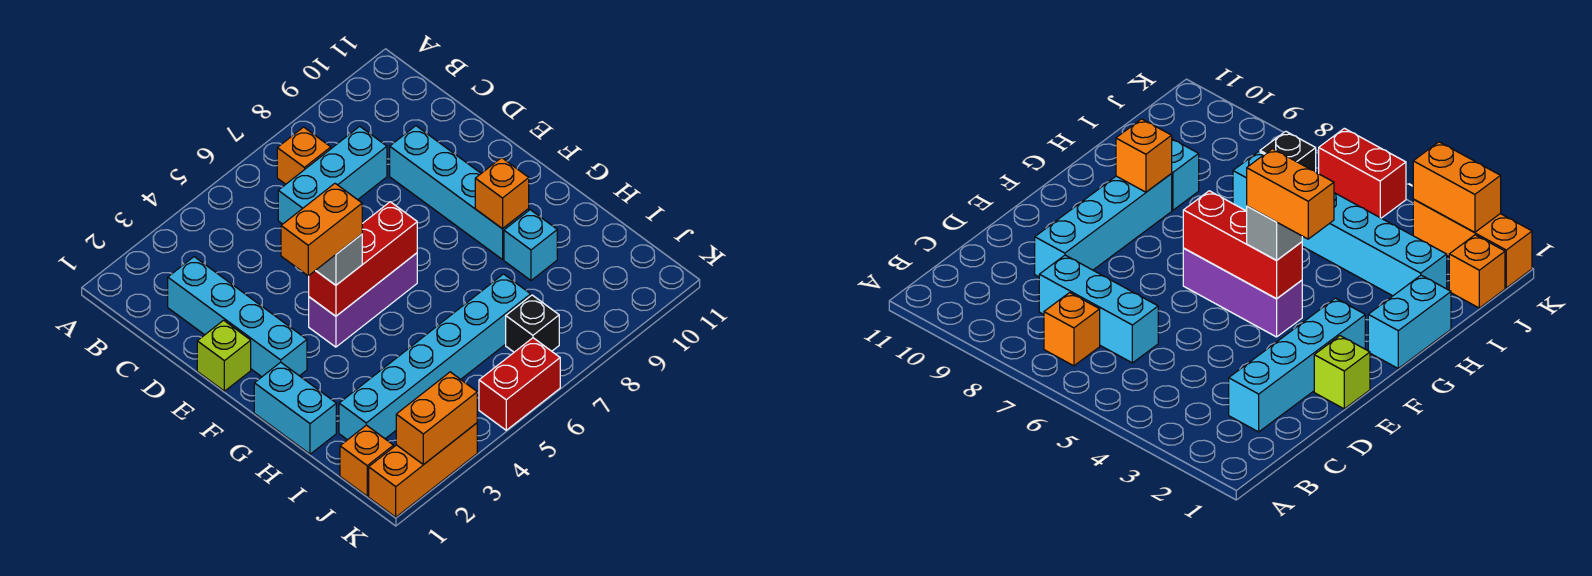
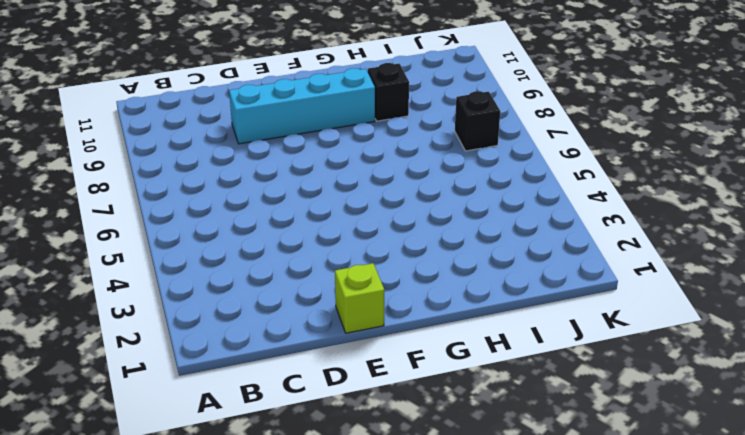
black 1x1 brick [367,63,409,121] -> cyan 1x1 brick [504,210,557,280]
none -> orange 1x1 brick [277,127,331,184]
none -> cyan 1x4 brick [168,257,307,377]
none -> cyan 1x3 brick [278,126,387,224]

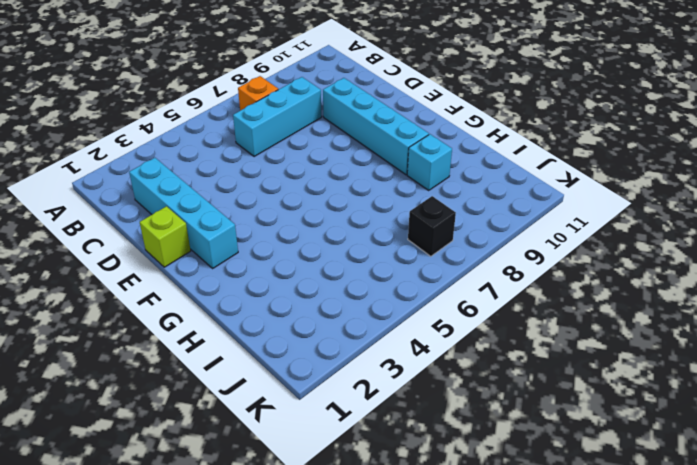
none -> purple 1x3 brick [309,253,417,347]
none -> cyan 1x2 brick [254,362,336,454]
none -> cyan 1x6 brick [339,274,531,440]

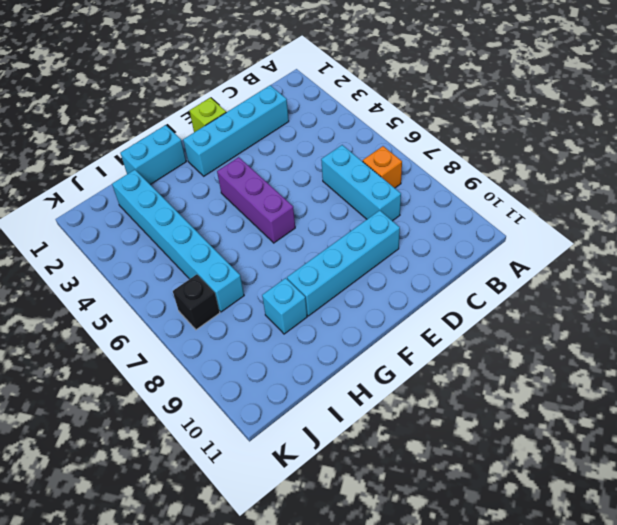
none -> orange 1x1 brick [340,425,394,496]
none -> orange 1x3 brick [369,423,477,517]
none -> red 1x2 brick [479,338,560,430]

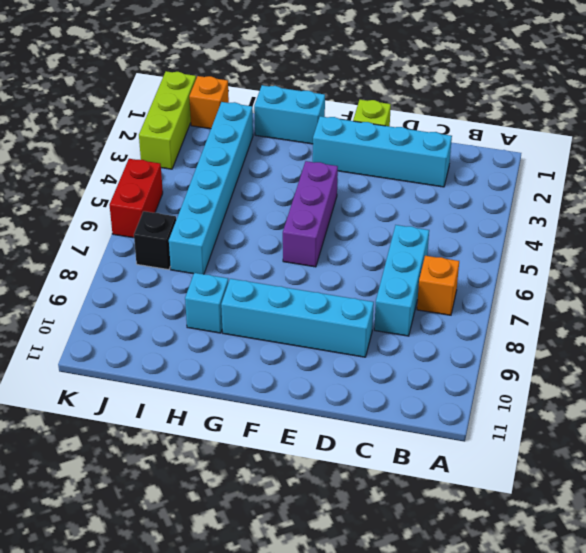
lime 1x3 brick [139,71,196,169] -> orange 1x3 brick [369,423,477,517]
none -> red 1x3 brick [309,202,417,316]
none -> orange 1x1 brick [475,158,529,229]
none -> orange 1x2 brick [396,372,477,465]

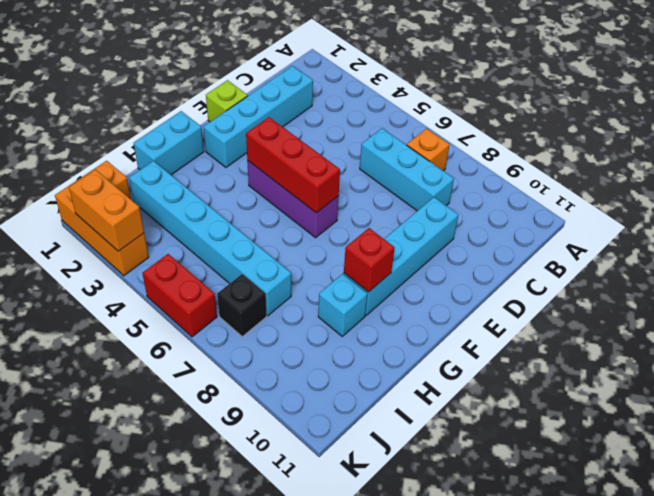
red 1x1 brick [344,228,395,292] -> orange 1x1 brick [475,158,529,229]
none -> grey 1x1 brick [316,234,362,285]
none -> orange 1x2 brick [281,184,362,276]

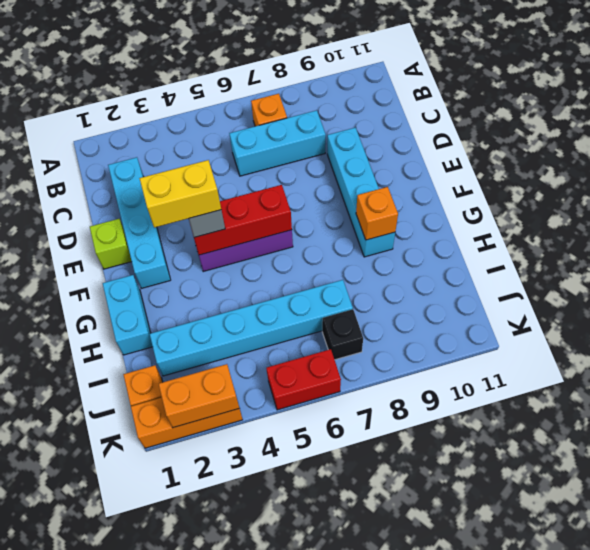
yellow 1x2 brick [139,160,221,228] -> orange 1x2 brick [281,184,362,276]
none -> cyan 1x1 brick [504,210,557,280]

